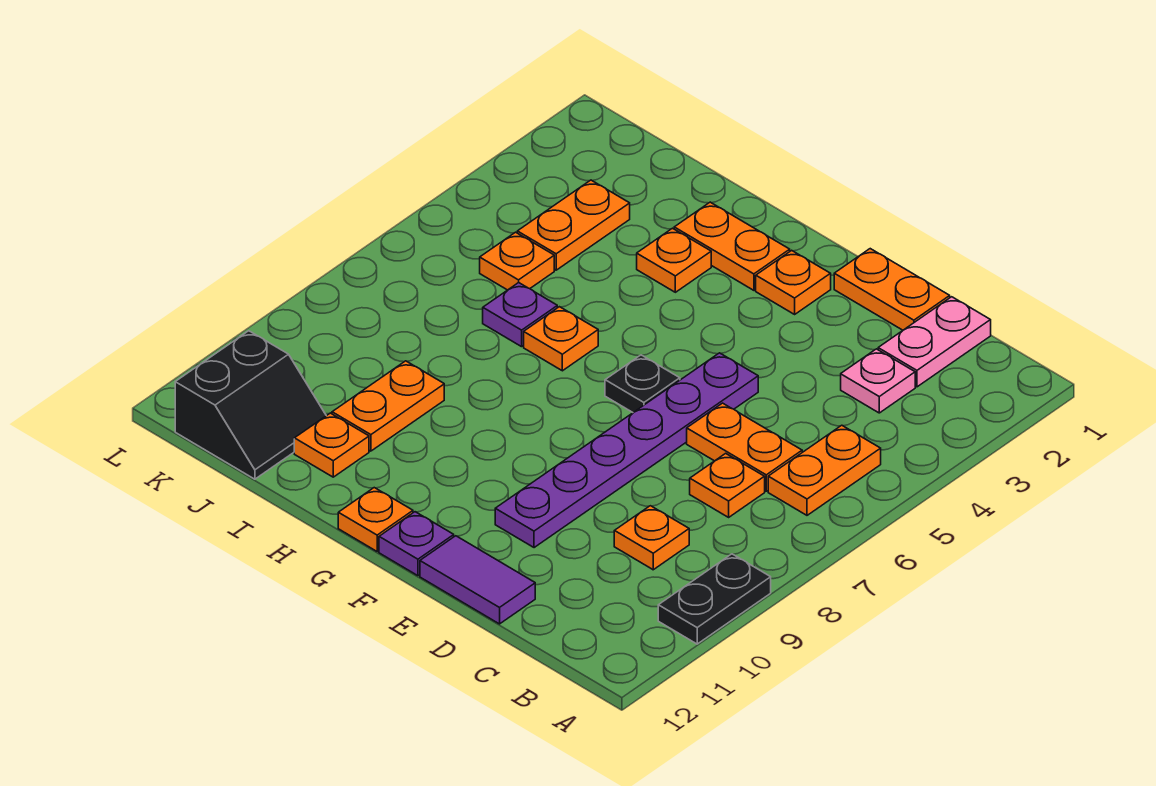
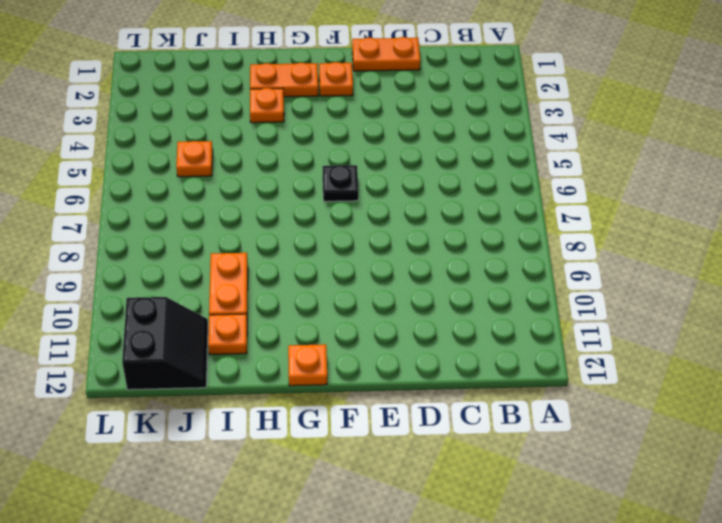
none -> black 1x2 plate [658,554,771,644]
none -> orange 1x2 plate [768,425,881,515]
none -> pink 1x2 plate [878,297,991,387]

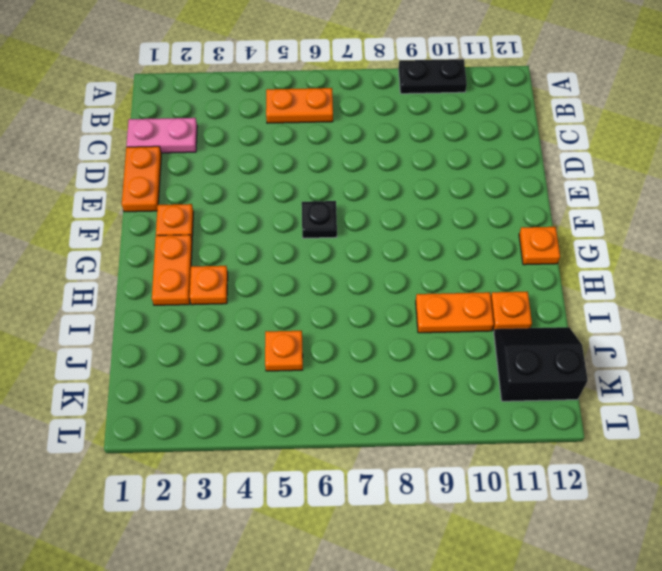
none -> pink 1x1 plate [841,349,915,413]
none -> orange 1x2 plate [687,403,802,491]
none -> orange 1x1 plate [690,453,765,517]

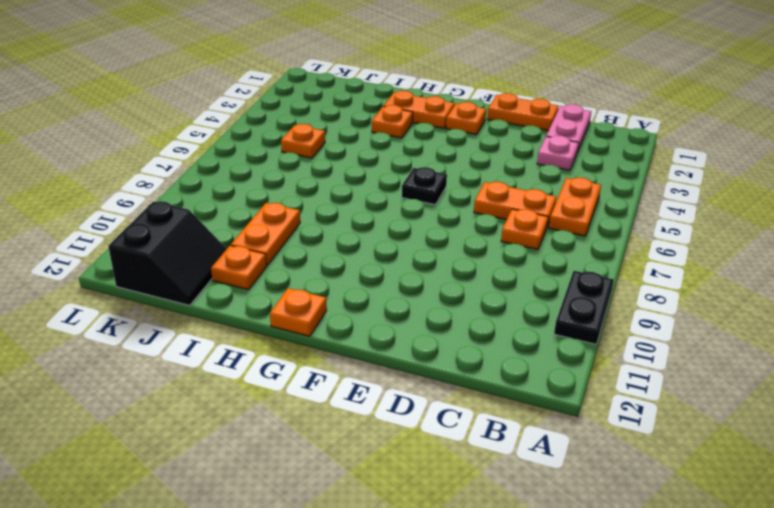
none -> orange 1x1 plate [614,506,689,570]
none -> purple 1x2 tile [420,536,535,624]
none -> purple 1x6 plate [495,353,758,548]

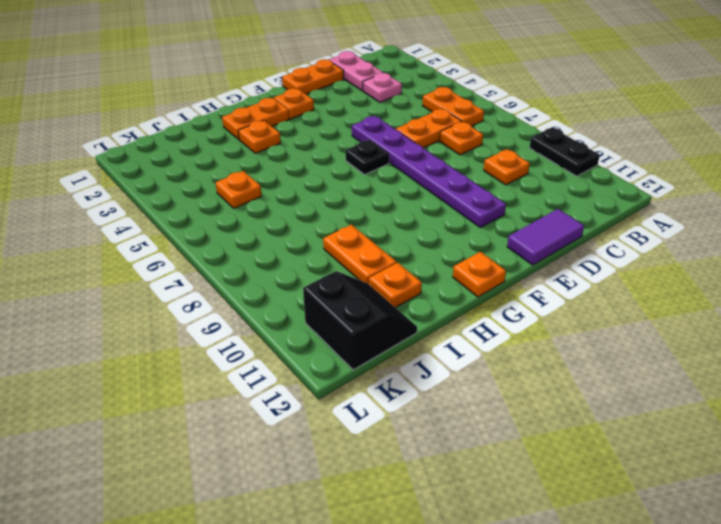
none -> purple 1x1 plate [379,512,454,576]
none -> orange 1x1 plate [524,307,598,371]
none -> purple 1x1 plate [483,283,557,347]

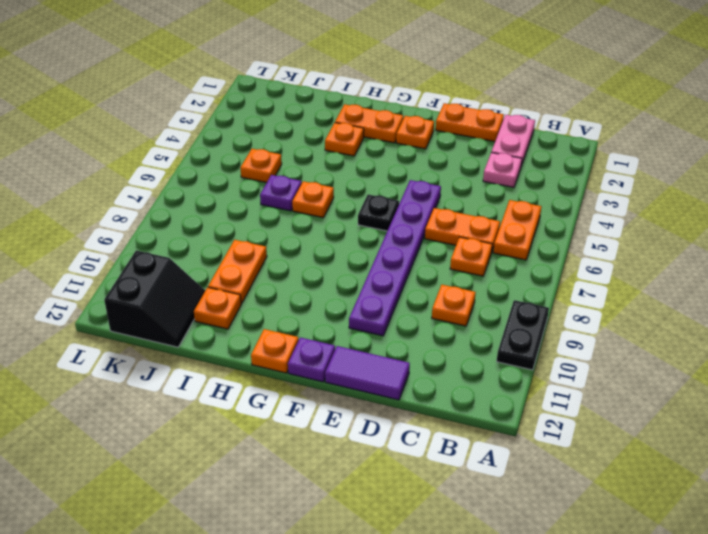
none -> orange 1x2 plate [517,180,630,270]

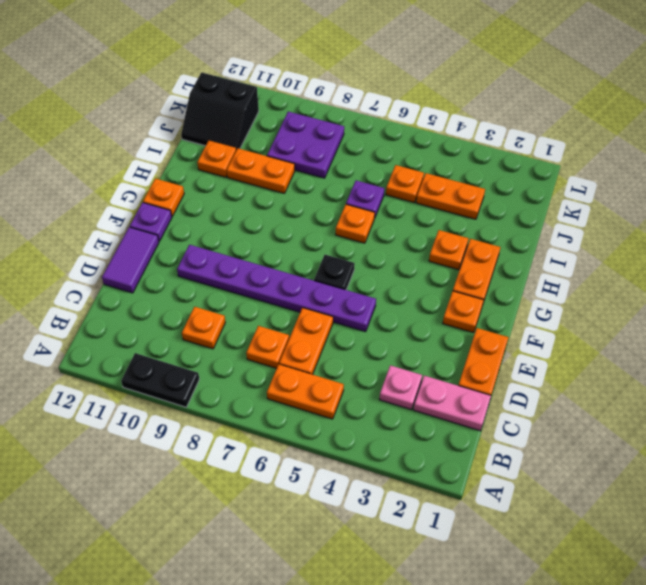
purple 2x2 plate [267,112,344,178] -> none

